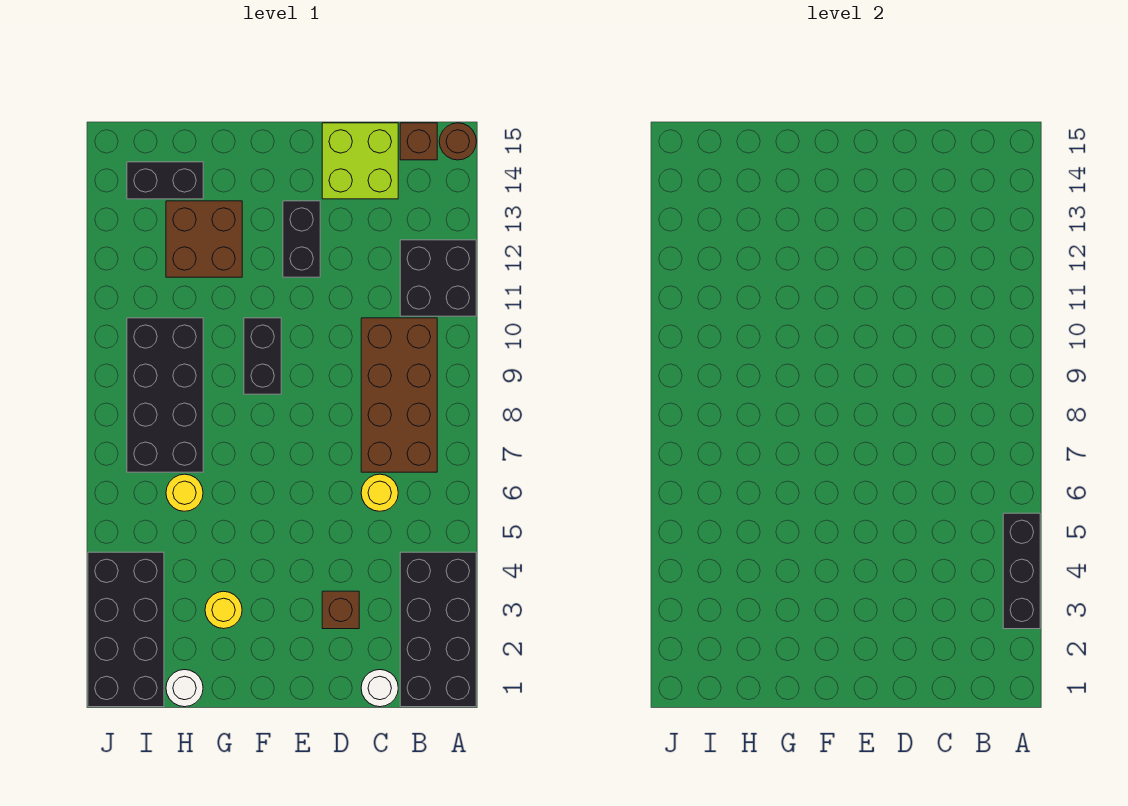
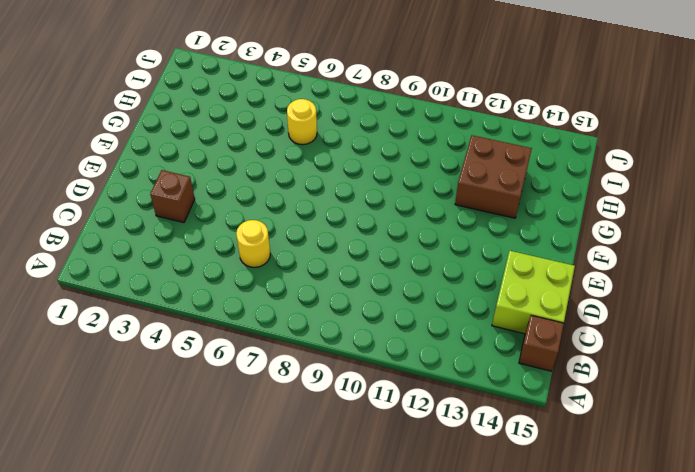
none -> black 2x4 brick [400,552,476,707]
none -> black 2x2 brick [400,240,476,316]
none -> brown 1x1 round brick [439,123,476,160]

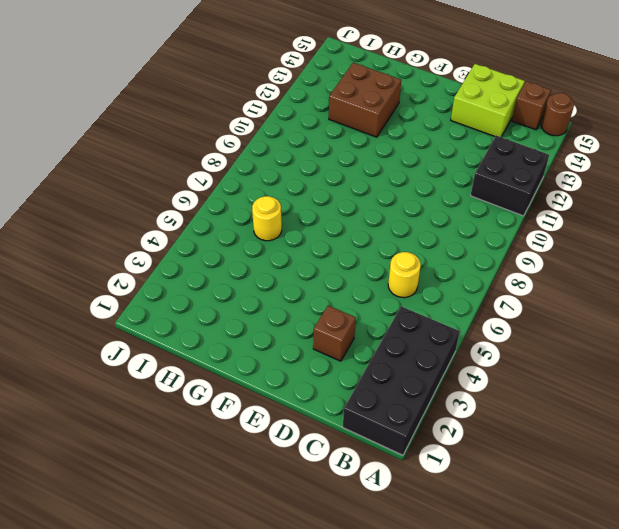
none -> brown 2x4 brick [361,318,437,472]
none -> white 1x1 round brick [361,670,398,707]
none -> black 1x2 brick [283,201,320,277]

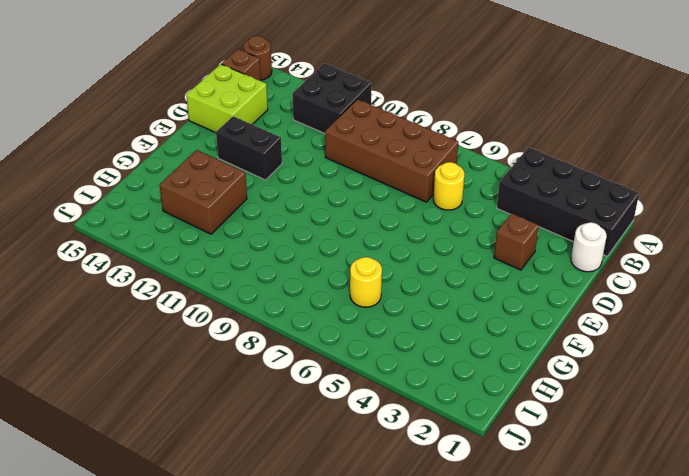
none -> black 1x2 brick [244,318,281,394]
none -> yellow 1x1 round brick [205,591,242,629]
none -> white 1x1 round brick [166,670,203,707]

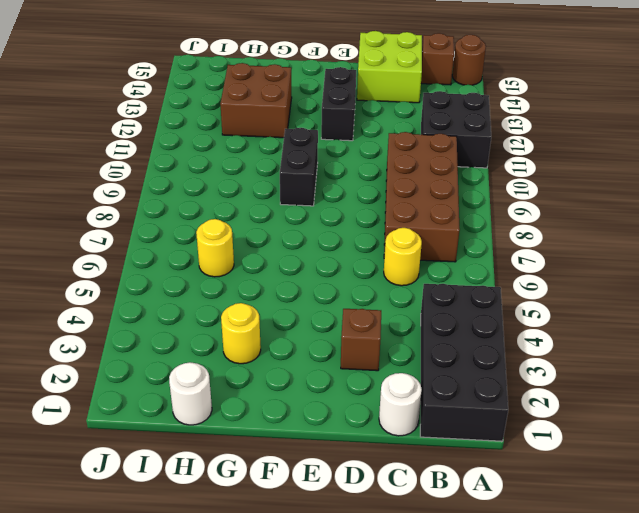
none -> black 2x4 brick [127,318,203,472]
none -> black 1x2 brick [127,162,203,199]
none -> black 2x4 brick [88,552,164,707]

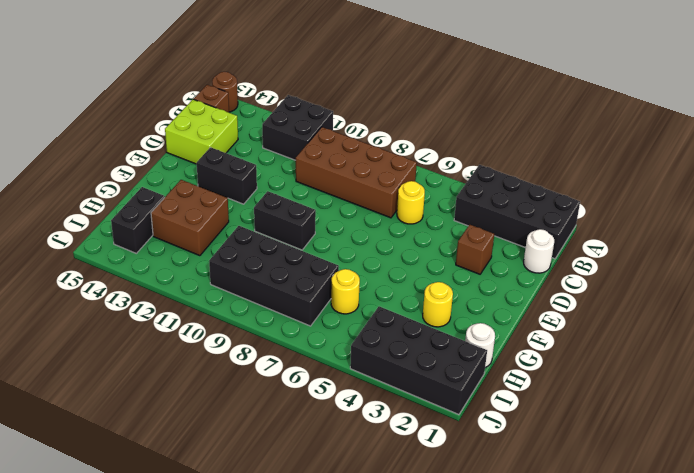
none -> black 1x3 brick [1003,513,1040,629]

